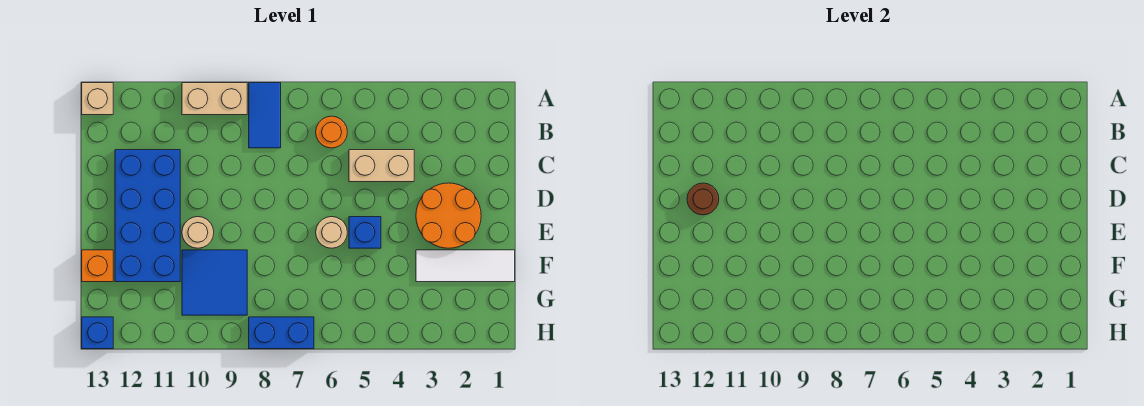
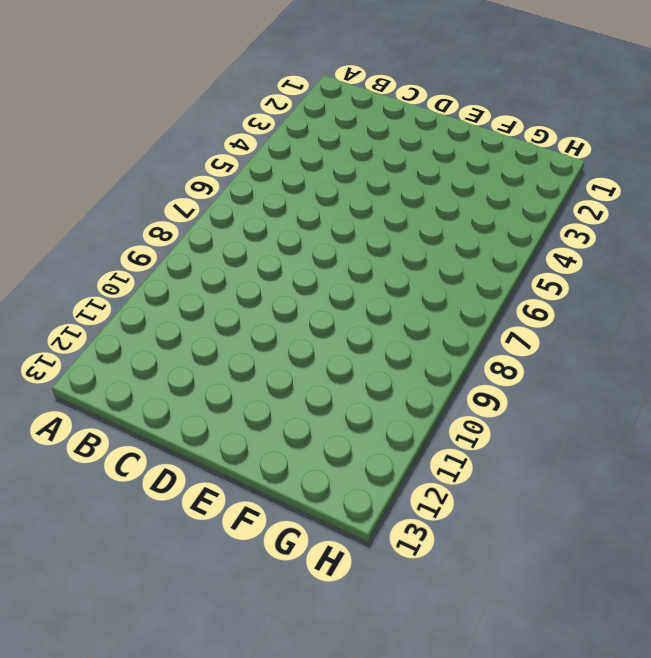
none -> blue 1x2 tile [249,83,281,148]
none -> tan 1x2 brick [182,83,247,115]
none -> tan 1x1 brick [82,83,113,115]

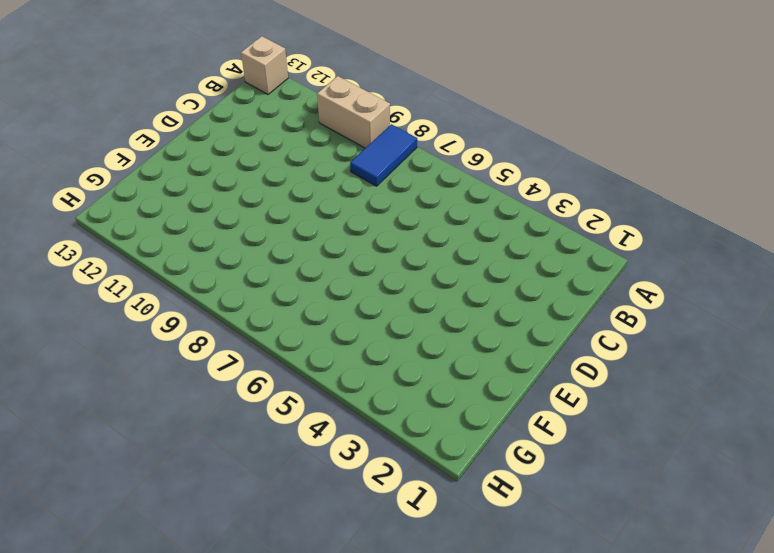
none -> orange 1x1 round brick [316,116,347,148]
none -> tan 1x2 brick [349,150,414,182]
none -> blue 2x4 brick [115,150,180,282]

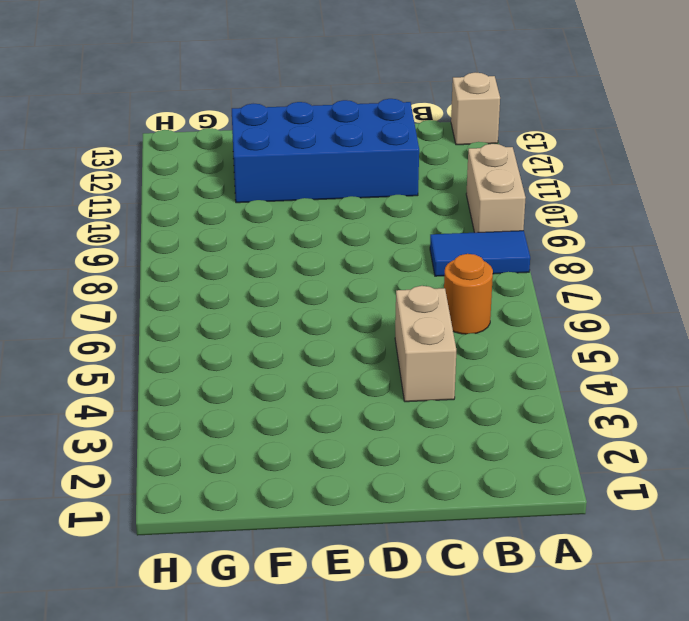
none -> orange 2x2 round brick [416,183,481,248]
none -> blue 1x1 brick [349,217,381,248]
none -> tan 1x1 round brick [316,217,347,248]

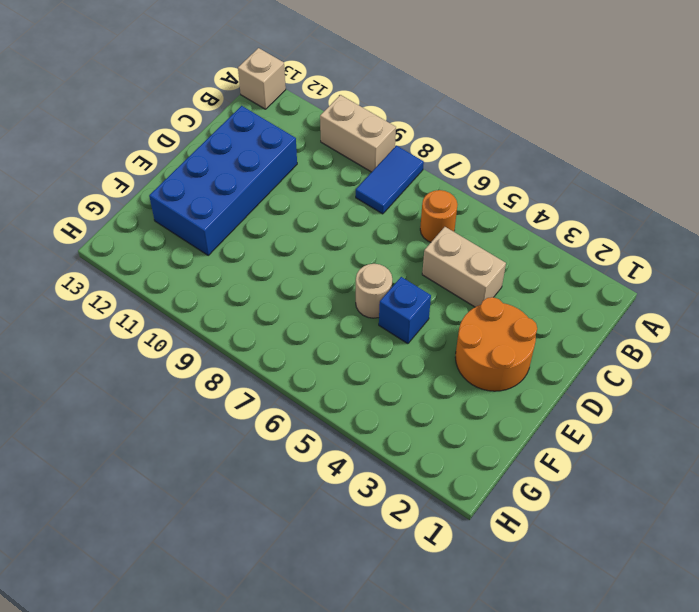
none -> tan 1x1 round brick [182,217,214,248]
none -> white 1x3 tile [416,250,515,282]
none -> blue 2x2 tile [182,250,247,315]

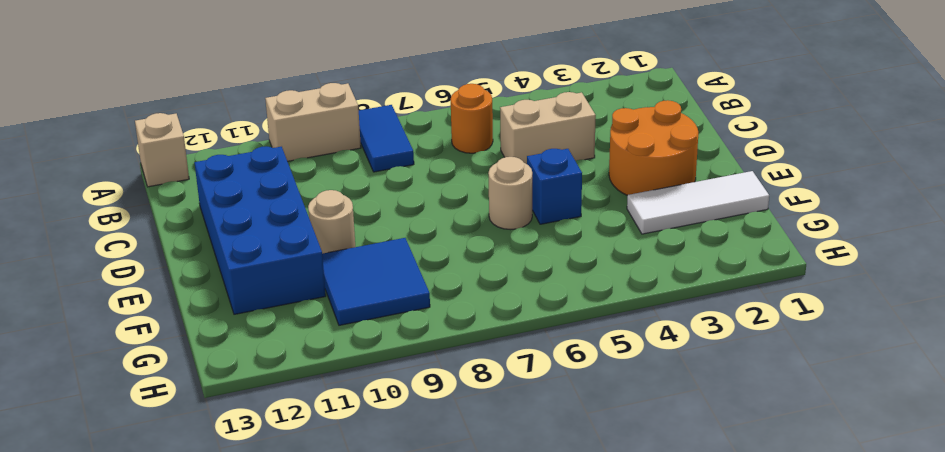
none -> orange 1x1 brick [82,250,113,282]
none -> blue 1x2 brick [249,317,314,349]
none -> blue 1x1 brick [82,317,113,349]

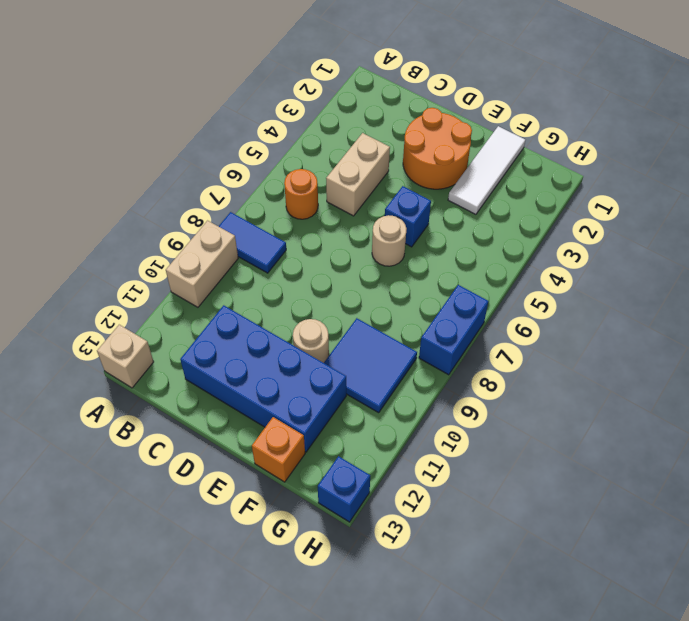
none -> brown 1x1 round brick [687,183,719,215]

